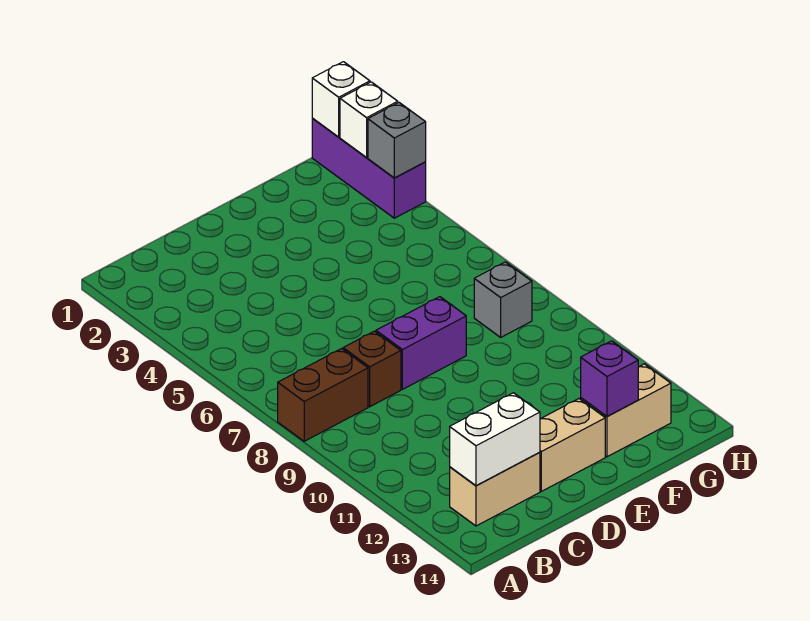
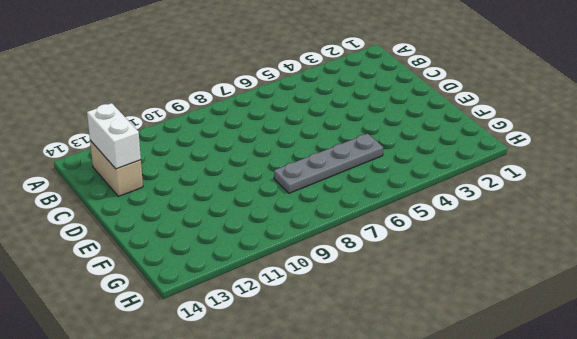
grey 1x4 plate [274,134,383,193] -> none
none -> brown 1x2 brick [278,349,368,441]
none -> brown 1x1 brick [343,331,401,407]
none -> purple 1x2 brick [376,297,466,389]

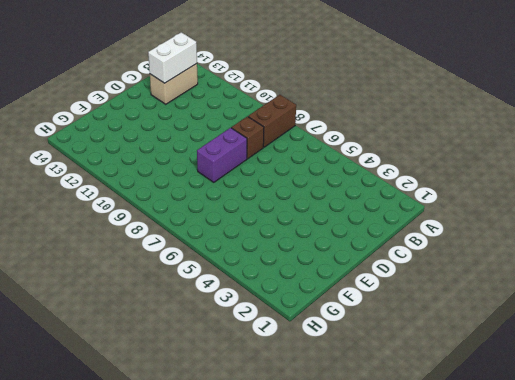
none -> tan 1x2 brick [540,399,605,491]
none -> tan 1x2 brick [581,364,671,457]
none -> grey 1x1 brick [474,262,532,337]

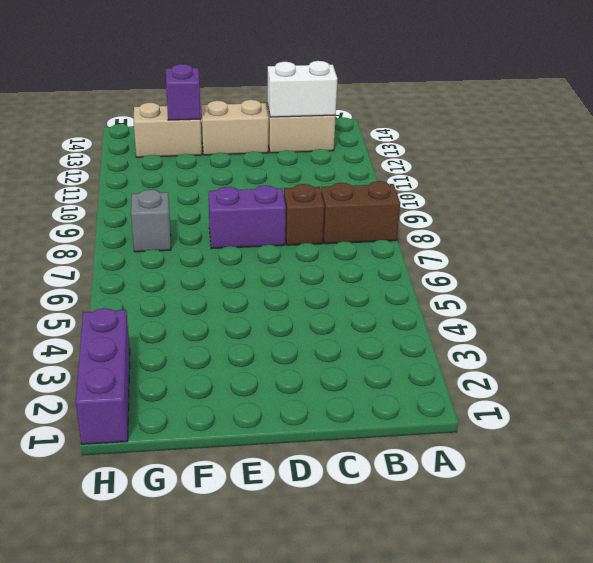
none -> white 1x1 brick [312,62,370,137]
none -> white 1x1 brick [340,82,398,158]
none -> grey 1x1 brick [368,103,426,178]

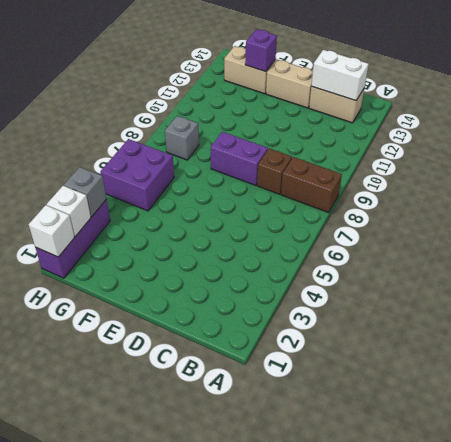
purple 2x2 brick [100,139,174,211] -> none

